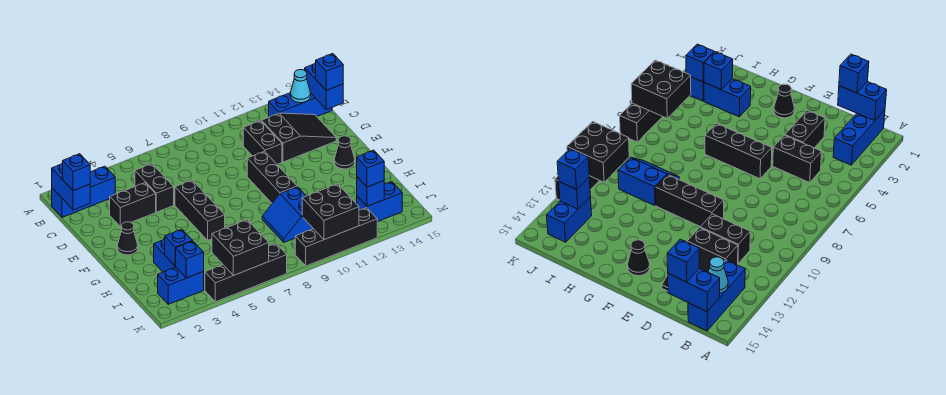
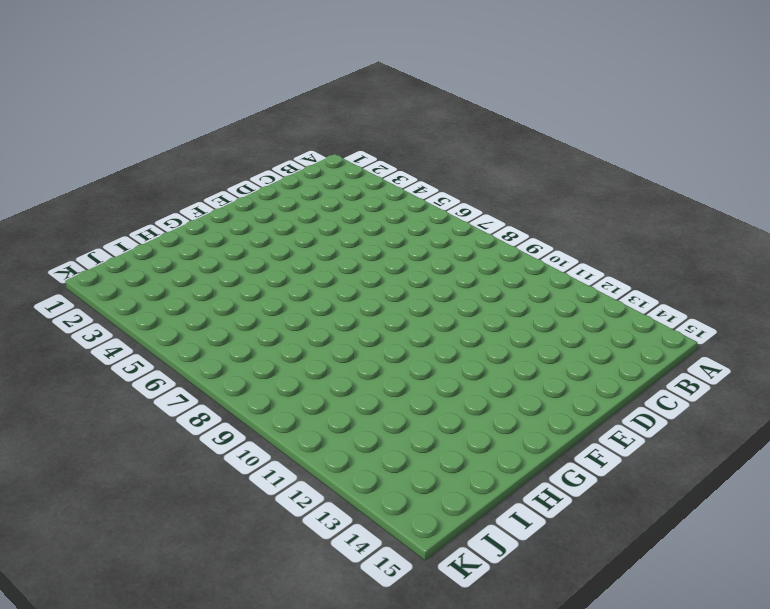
none -> blue 1x3 brick [52,166,115,217]
none -> blue 1x3 brick [269,93,332,117]
none -> black 1x2 brick [135,164,174,212]

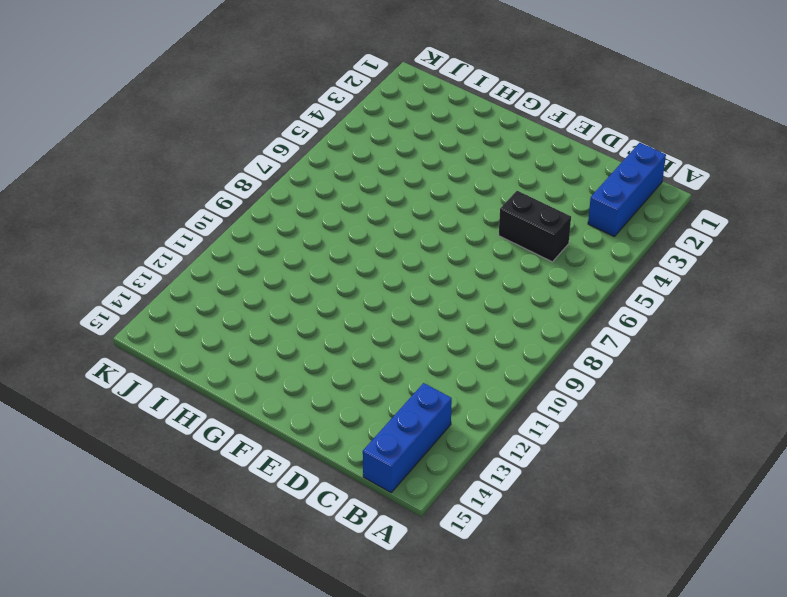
none -> black 1x2 brick [243,121,282,164]
none -> black 2x3 slope [262,113,336,162]
none -> black 1x2 brick [110,183,156,227]

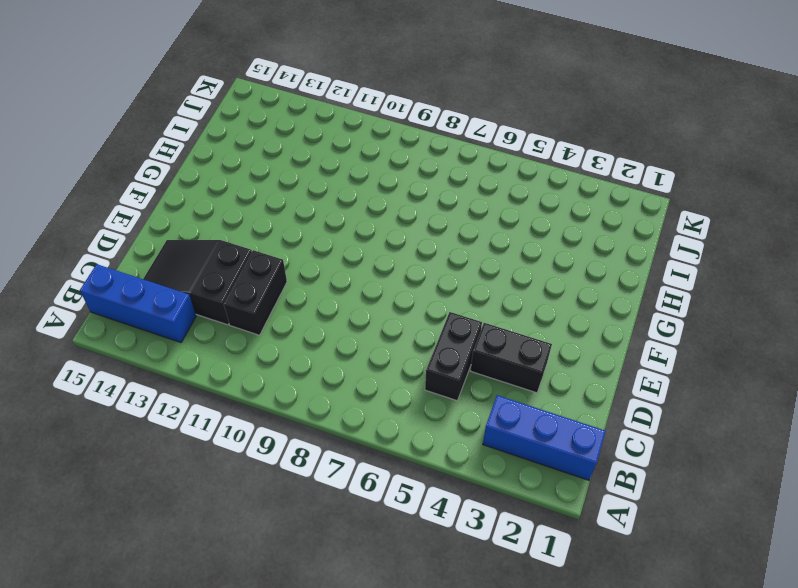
none -> black 1x3 brick [175,180,225,240]
none -> black 1x3 brick [247,151,297,203]
none -> black 1x1 cone [118,222,138,255]

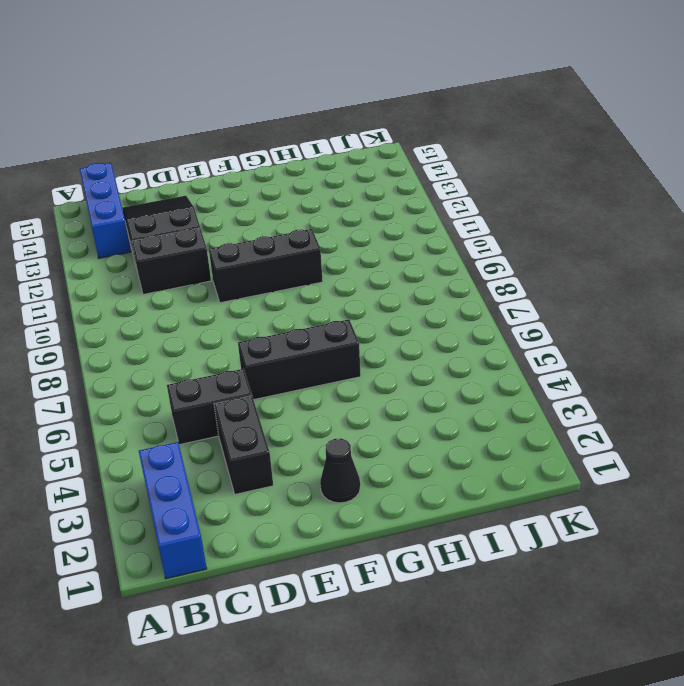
none -> black 1x1 cone [334,136,355,169]
none -> blue 1x2 brick [154,239,175,272]
none -> blue 2x2 slope [262,187,313,242]

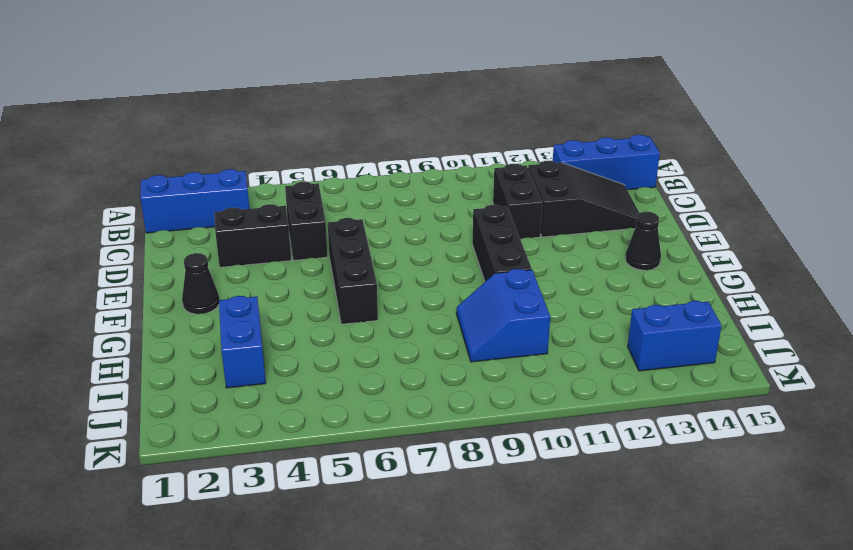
none -> blue 1x2 brick [158,267,204,304]
none -> black 1x4 brick [205,244,287,302]
none -> black 1x4 brick [295,208,377,266]

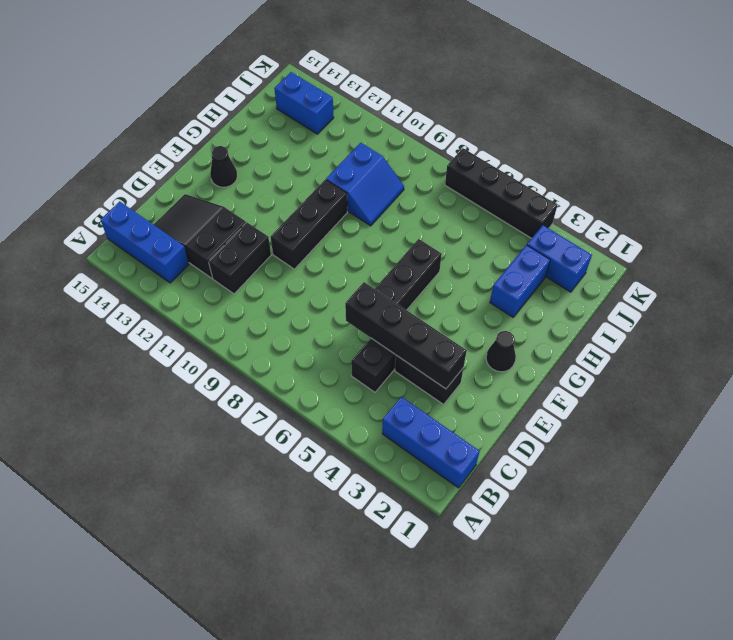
black 1x4 brick [345,282,467,389] -> black 1x4 brick moved to [295,208,377,266]
none -> blue 1x2 brick [52,163,90,210]
none -> cyan 1x1 cone [290,70,311,103]
none -> blue 1x2 brick [305,63,343,109]

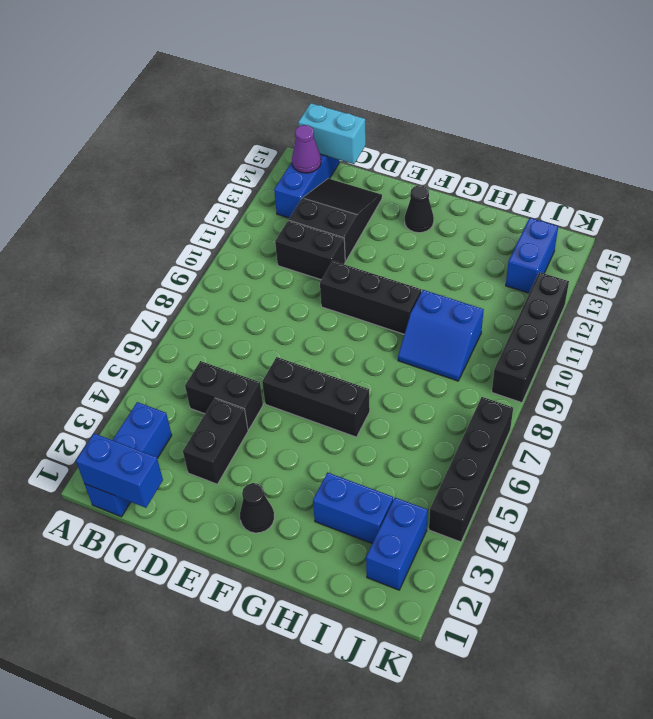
purple 1x1 cone [292,125,321,173] -> cyan 1x1 cone [290,70,311,103]
cyan 1x2 brick [298,103,366,164] -> blue 1x2 brick [305,63,343,109]
none -> blue 1x1 brick [165,229,192,266]
none -> blue 1x1 brick [175,241,204,278]
none -> black 2x2 brick [212,220,269,276]

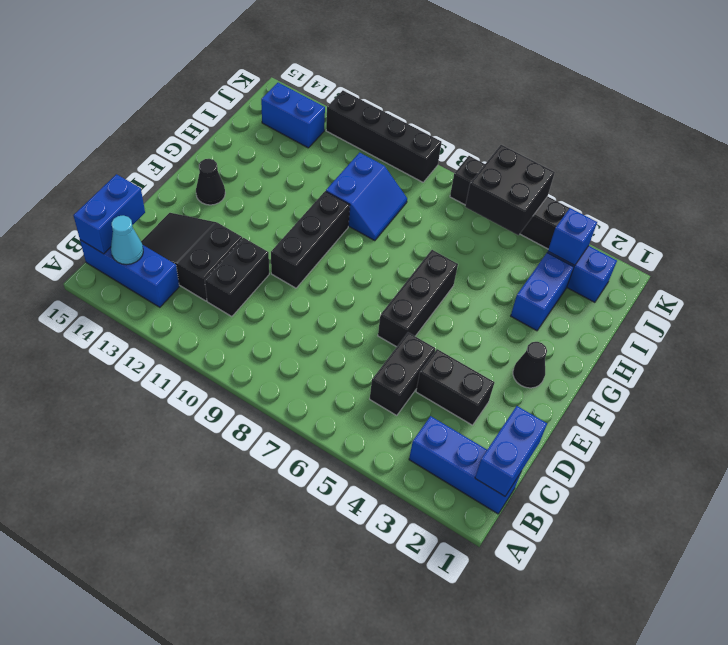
none -> blue 1x1 brick [165,229,192,266]
none -> black 2x2 brick [302,184,359,240]
none -> blue 1x1 brick [357,177,384,206]

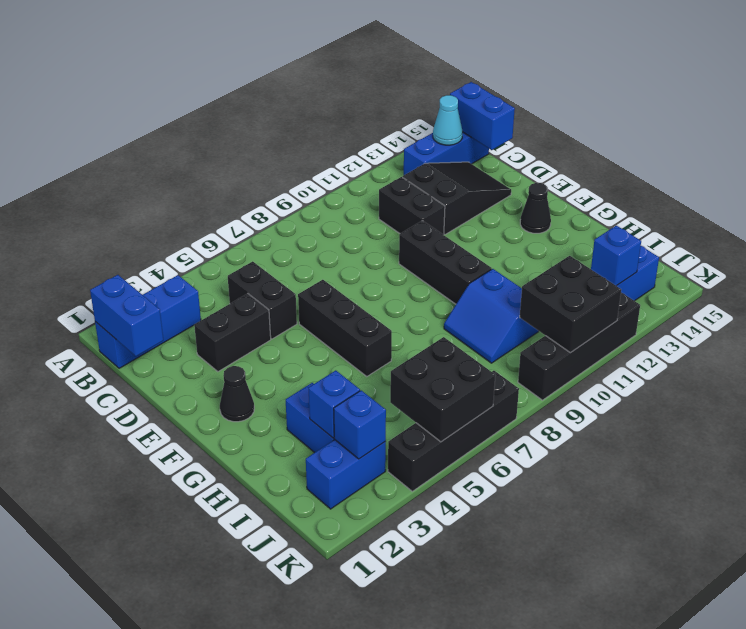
none -> blue 1x1 brick [63,154,90,191]
none -> blue 1x1 brick [316,54,343,90]
none -> blue 1x1 brick [357,150,384,187]

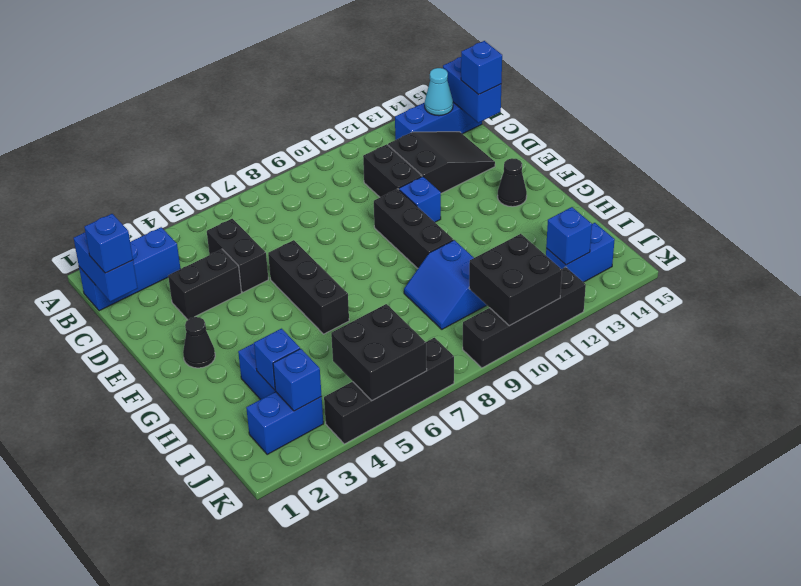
blue 1x1 brick [399,177,441,222] -> blue 1x1 brick moved to [357,150,384,187]

